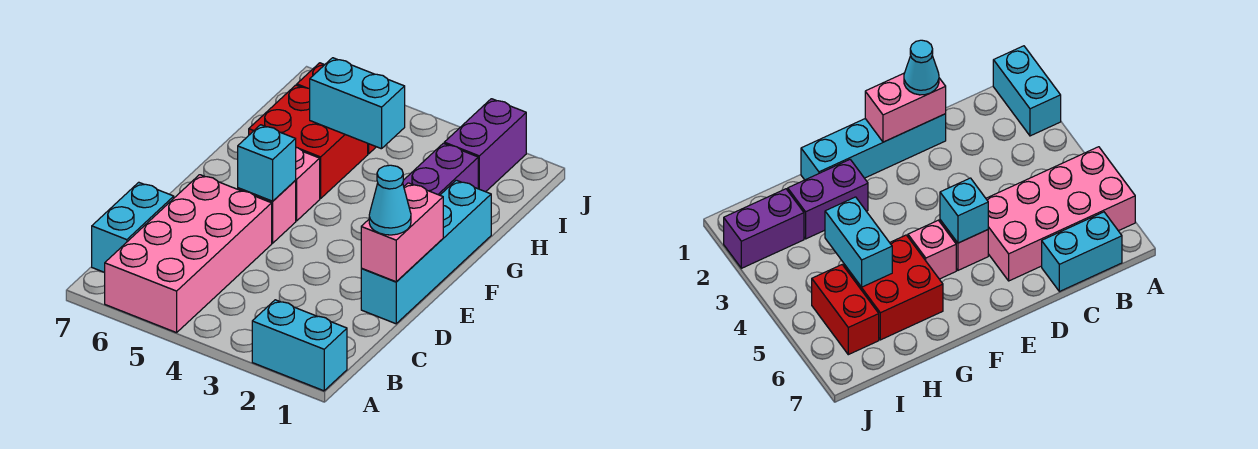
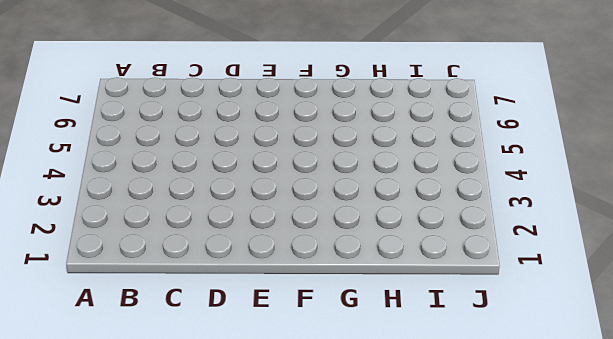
none -> cyan 1x2 brick [252,300,347,391]
none -> pink 2x4 brick [104,175,272,333]
none -> cyan 1x2 brick [92,182,174,272]

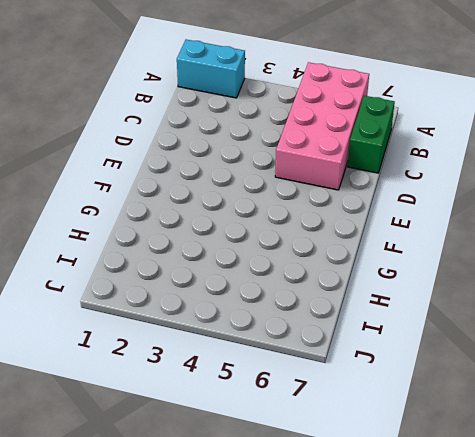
green 1x2 brick [348,96,395,173] -> cyan 1x2 brick [92,182,174,272]
none -> cyan 1x4 brick [361,180,491,324]
none -> pink 1x1 brick [238,180,296,243]
none -> pink 1x1 brick [296,147,320,221]

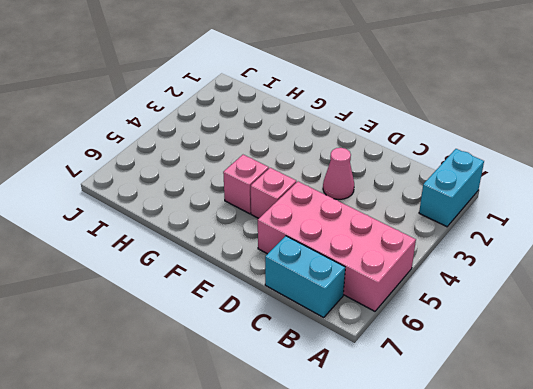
pink 1x1 cone [323,148,354,199] -> none
none -> cyan 1x4 brick [361,180,491,324]
none -> purple 1x2 brick [403,143,478,195]
none -> red 2x2 brick [249,85,368,198]

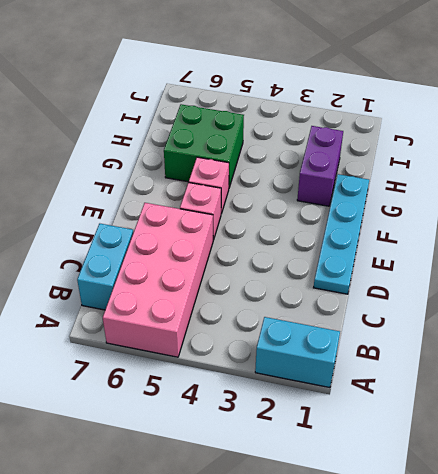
cyan 1x4 plate [314,174,369,294] -> cyan 1x4 brick [361,180,491,324]
green 2x2 brick [164,104,244,188] -> red 2x2 brick [249,85,368,198]
none -> purple 1x2 brick [444,99,526,192]
none -> red 1x2 brick [812,265,879,355]
none -> pink 1x2 brick [361,183,443,282]

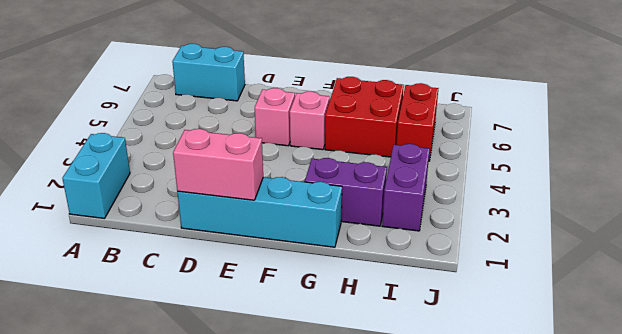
purple 1x2 brick [382,144,430,231] -> purple 1x2 brick turned to [444,99,526,192]
none -> pink 2x4 brick [104,175,272,333]
none -> cyan 1x1 brick [238,125,296,201]
none -> cyan 1x2 brick [310,58,405,149]

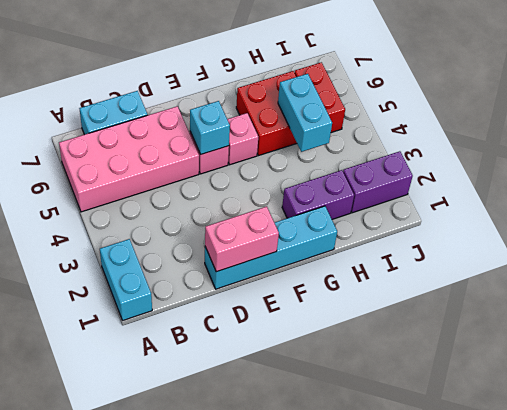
none -> cyan 1x1 cone [369,165,411,235]

